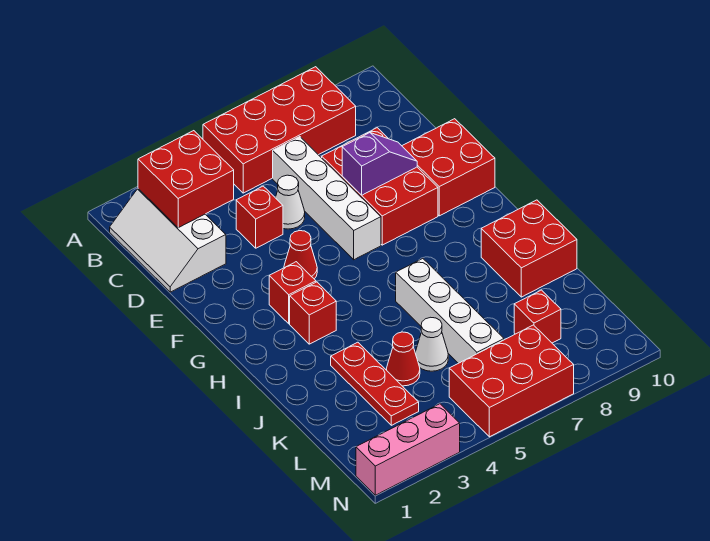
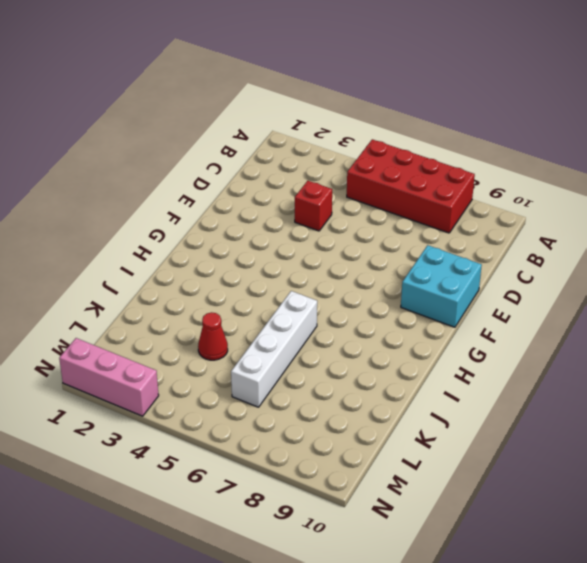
cyan 2x2 brick [401,245,482,327] -> red 2x2 brick [402,119,495,216]
none -> white 2x3 slope [110,189,226,292]
none -> white 1x4 brick [273,137,381,260]
none -> white 1x1 cone [276,175,305,229]

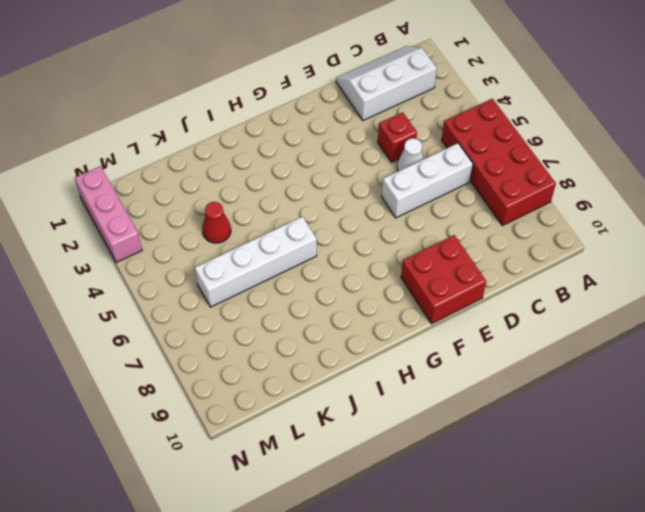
white 1x3 brick [382,143,473,218] -> white 1x4 brick [273,137,381,260]
none -> red 2x3 brick [322,128,438,245]
none -> red 1x1 cone [284,231,317,279]
none -> red 1x1 brick [269,262,316,324]

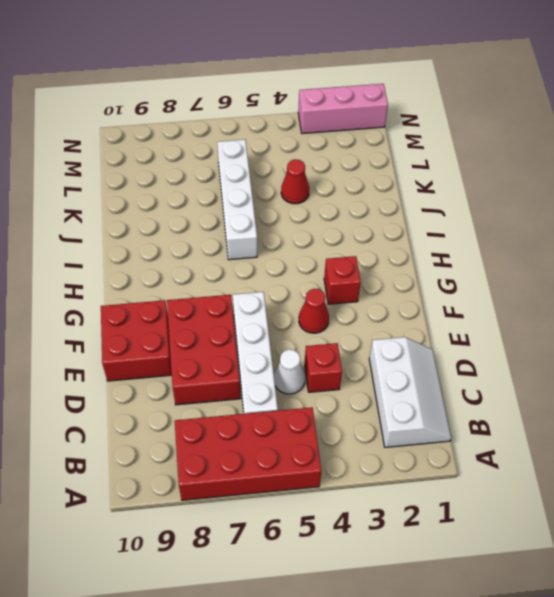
none -> red 1x1 brick [290,282,336,344]
none -> red 2x2 brick [481,200,577,297]
none -> red 1x3 plate [331,342,419,425]

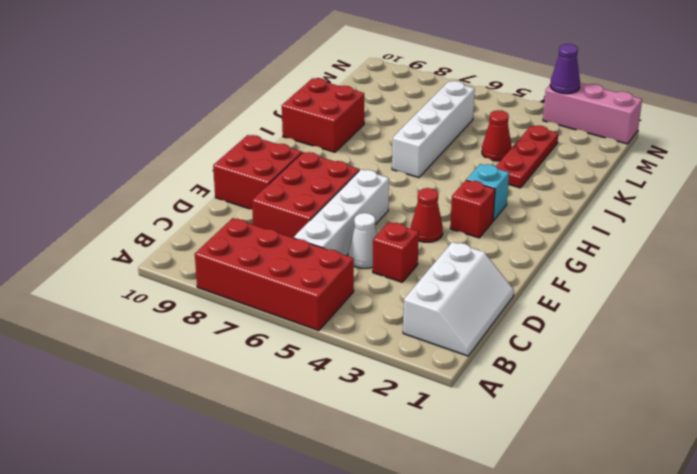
cyan 1x1 brick [467,164,509,221] -> red 1x1 brick [290,282,336,344]
purple 1x1 cone [550,44,580,94] -> none
none -> white 1x1 cone [415,317,448,371]
none -> red 1x1 brick [514,290,561,343]
none -> red 2x3 brick [449,325,574,437]

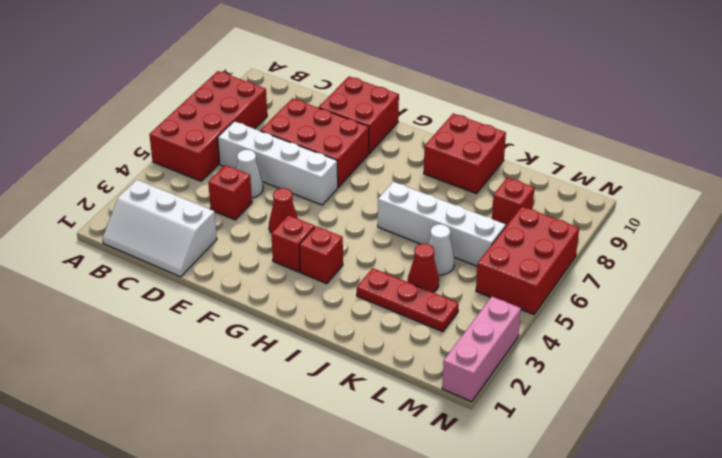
none -> red 2x2 brick [138,131,234,228]
none -> purple 1x2 slope [342,133,417,195]

